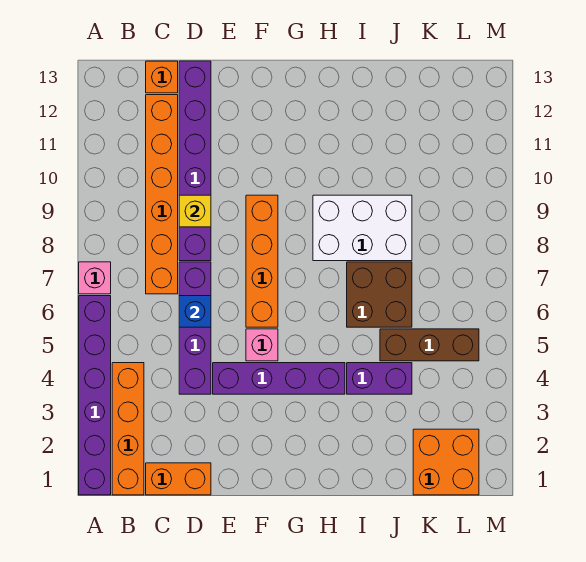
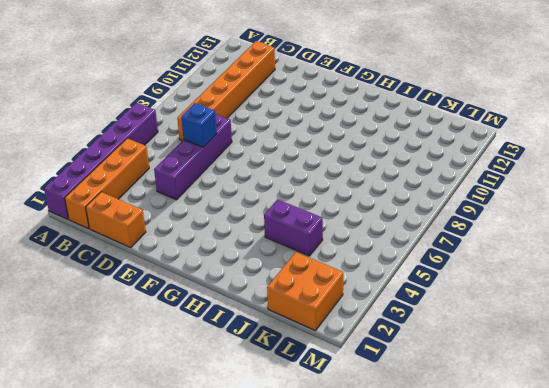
none -> pink 1x1 brick [79,262,111,294]
none -> orange 1x1 brick [146,61,178,93]
none -> purple 1x6 brick [179,61,211,261]

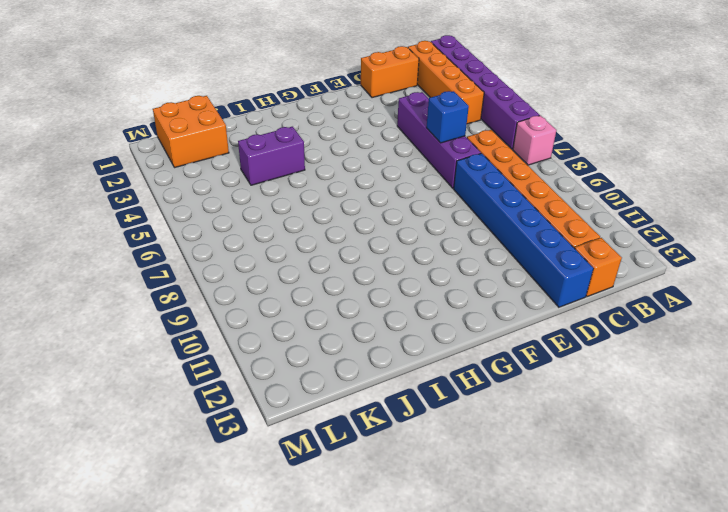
blue 1x6 brick [454,153,593,307] -> purple 1x6 brick [179,61,211,261]
none -> purple 1x4 brick [213,363,345,394]
none -> pink 1x1 brick [246,329,278,361]
none -> orange 1x4 brick [246,195,278,327]

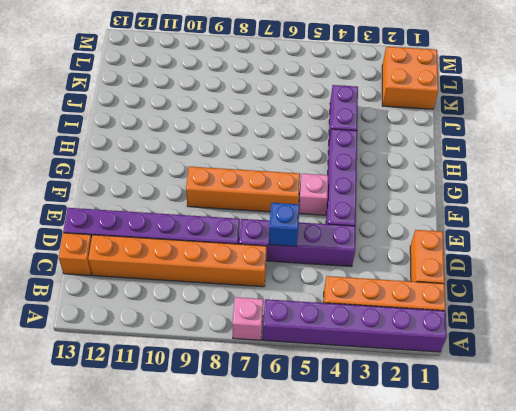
none -> white 2x3 brick [313,195,412,261]
none -> brown 2x2 brick [347,262,412,327]
none -> brown 1x3 brick [380,329,479,361]

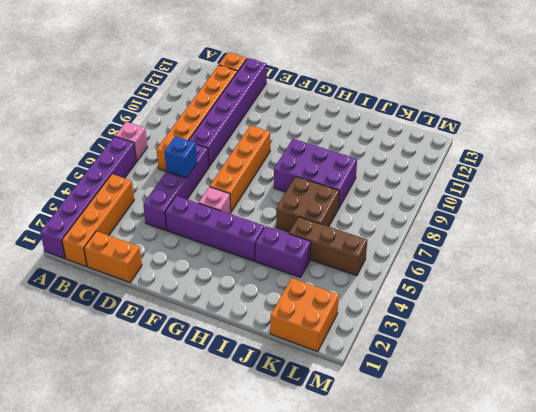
purple 2x3 brick [274,139,357,209] -> white 2x3 brick [313,195,412,261]
none -> yellow 1x1 brick [179,195,211,227]

